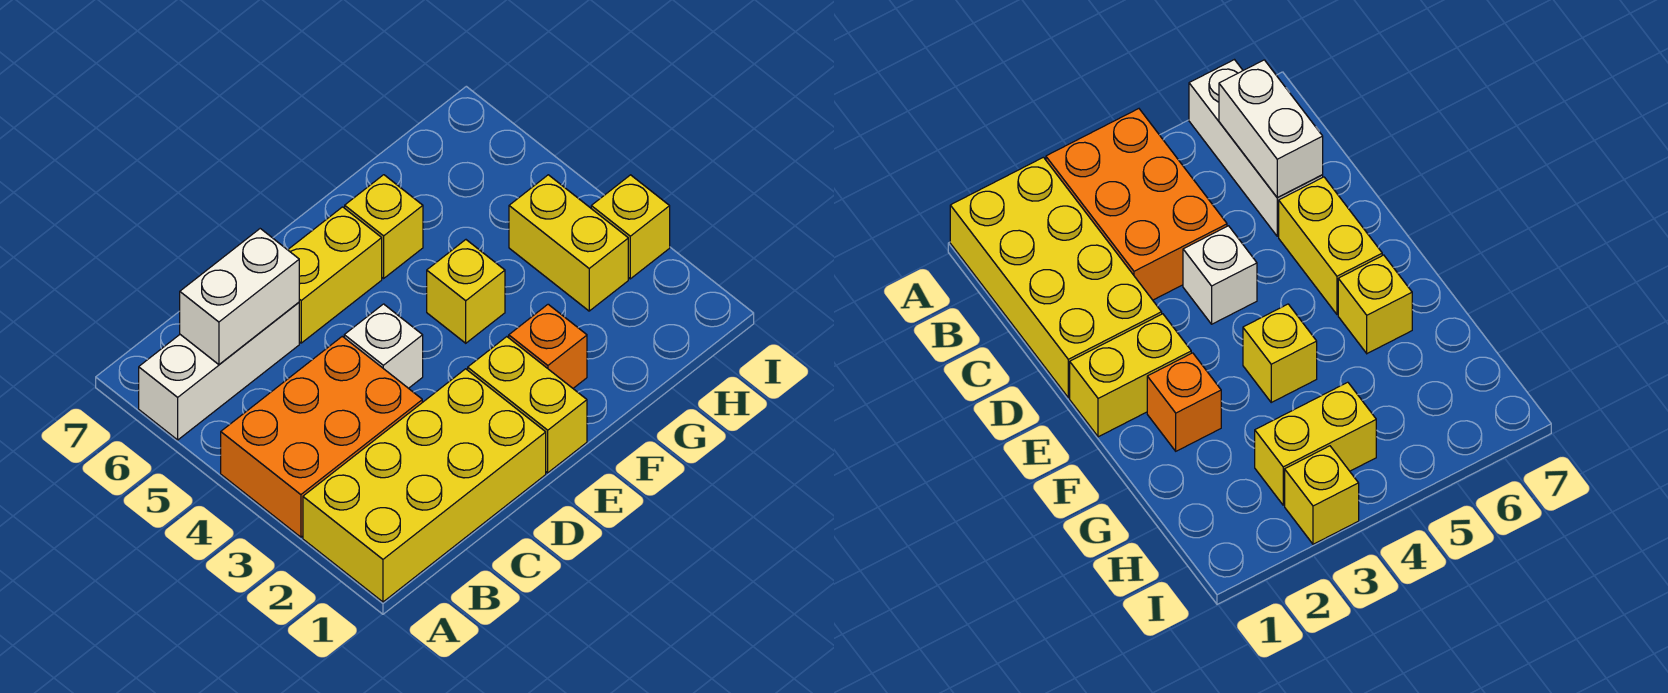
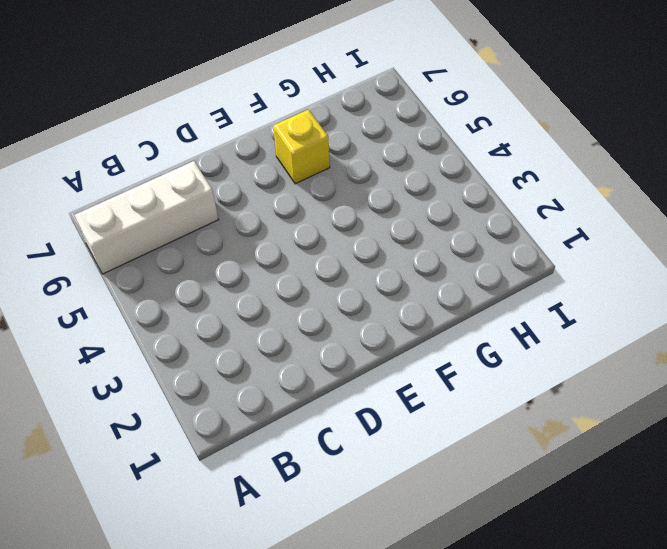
none -> yellow 2x4 brick [303,369,546,602]
none -> orange 2x3 brick [221,336,422,537]
none -> white 1x1 brick [344,304,423,388]

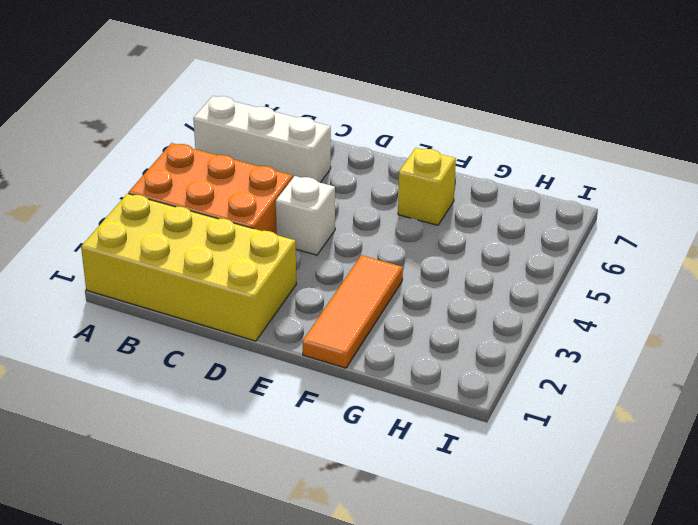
orange 1x3 tile [302,255,403,368] -> orange 1x1 brick [509,304,587,388]
none -> yellow 1x2 brick [288,207,382,343]
none -> yellow 1x2 brick [468,337,587,473]
none -> yellow 1x1 brick [427,240,505,343]

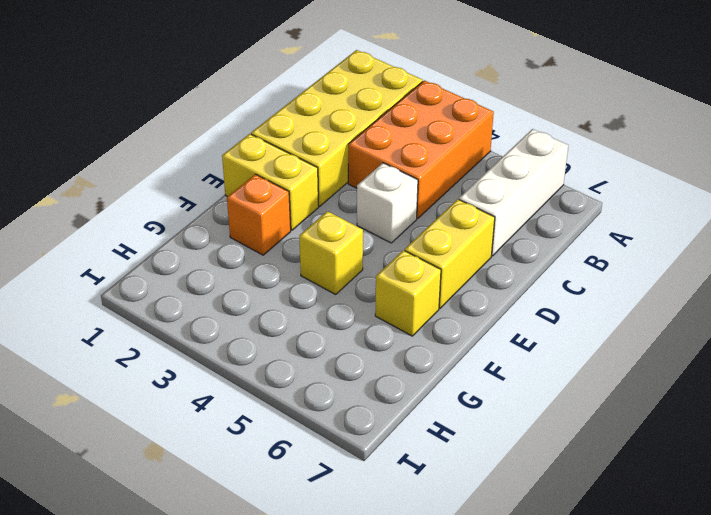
none -> yellow 1x2 brick [509,175,628,311]
none -> yellow 1x1 brick [591,175,670,279]
none -> white 1x2 brick [180,229,299,365]

